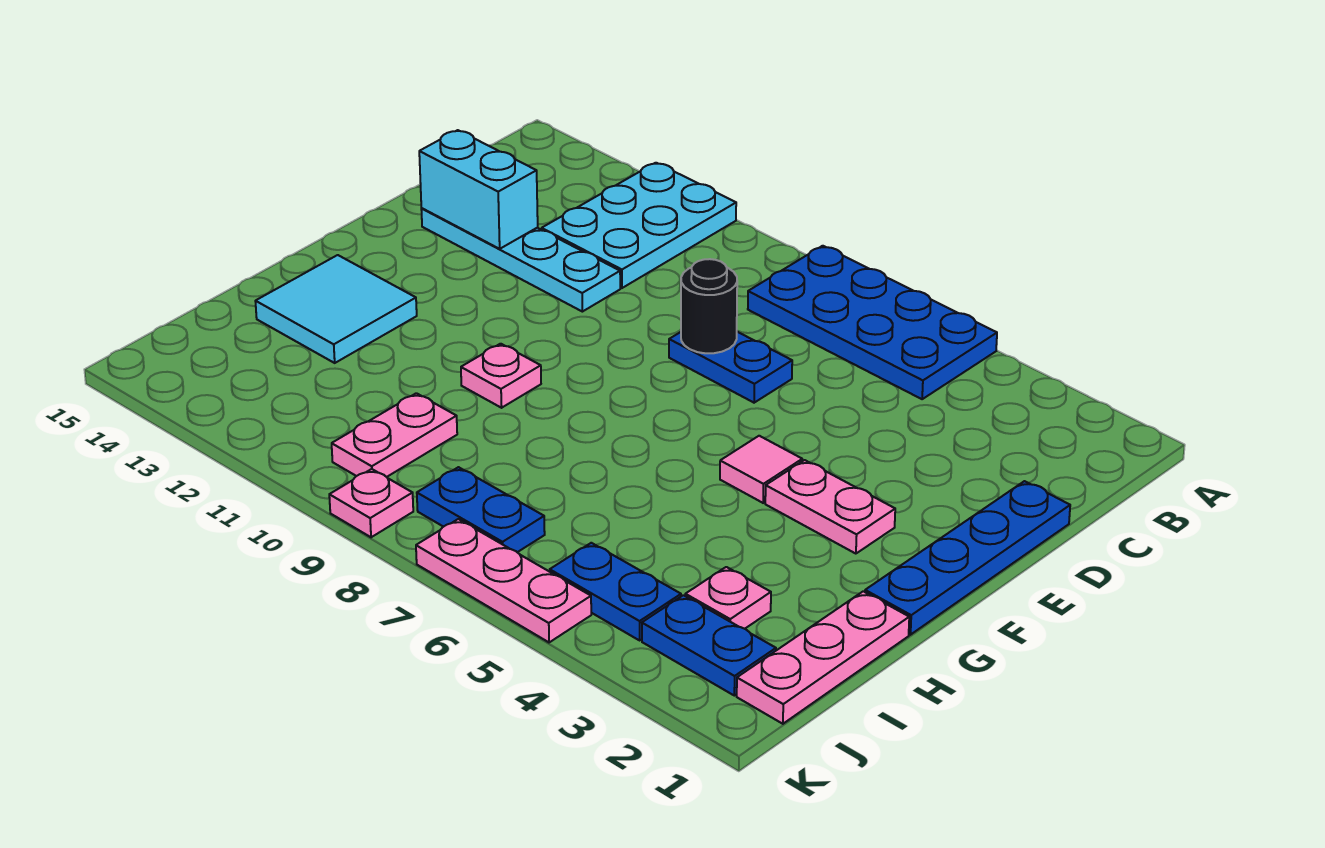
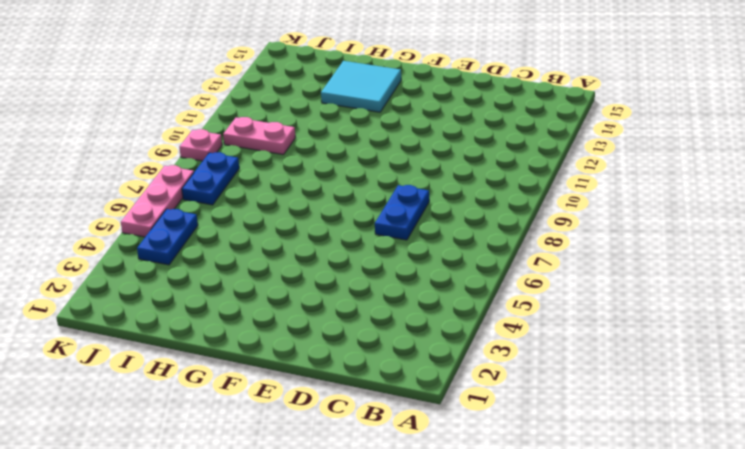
none -> blue 2x4 plate [748,246,997,399]
none -> cyan 2x3 plate [542,163,736,288]
none -> blue 1x4 plate [865,481,1070,635]

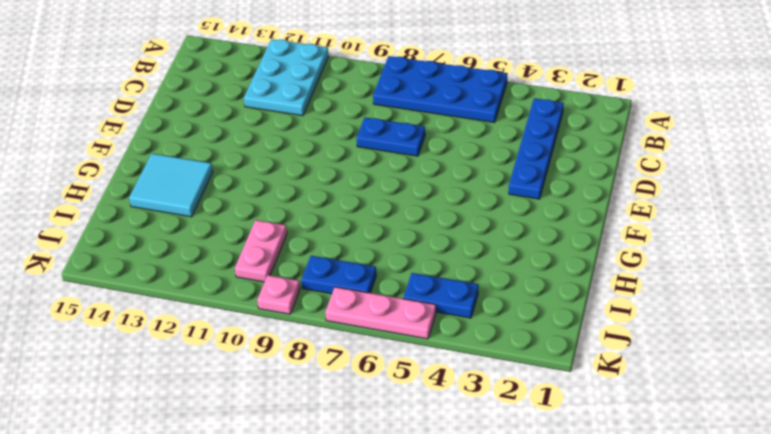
blue 1x4 plate [509,98,564,199] -> blue 1x4 plate moved to [865,481,1070,635]
none -> cyan 1x4 plate [421,208,620,312]
none -> pink 1x2 plate [765,460,895,554]
none -> pink 1x1 tile [720,436,802,503]

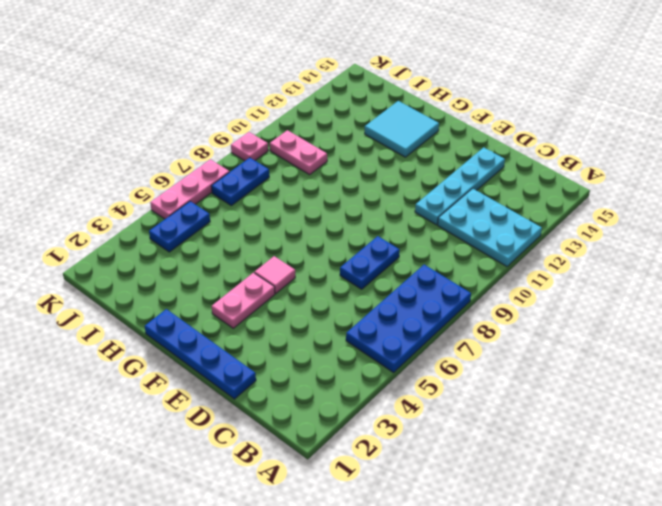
none -> pink 1x1 plate [461,344,541,408]
none -> pink 1x3 plate [737,591,909,724]
none -> pink 1x1 plate [685,567,771,629]

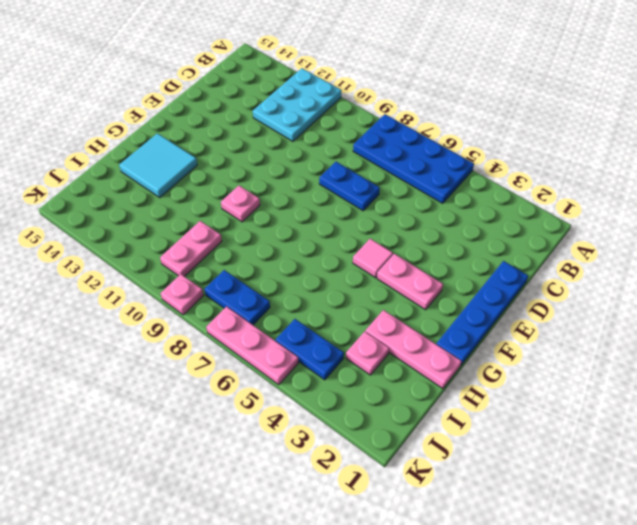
pink 1x3 plate [365,310,461,389] -> pink 1x3 plate turned to [737,591,909,724]
none -> cyan 1x4 plate [421,208,620,312]
none -> blue 1x2 plate [642,595,776,696]
none -> black 1x1 round brick [681,259,737,353]

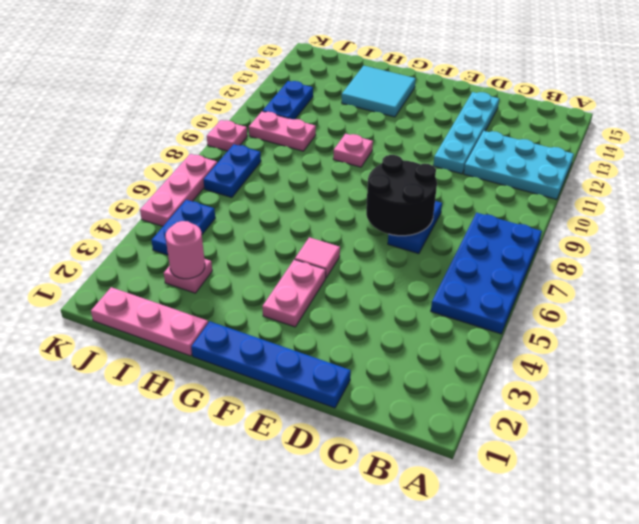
black 2x2 round brick [366,155,437,236] -> black 1x1 round brick [681,259,737,353]
pink 1x1 round brick [166,221,205,279] -> none
blue 1x2 plate [263,81,313,119] -> blue 1x2 plate moved to [642,595,776,696]
none -> cyan 1x2 brick [419,130,538,249]

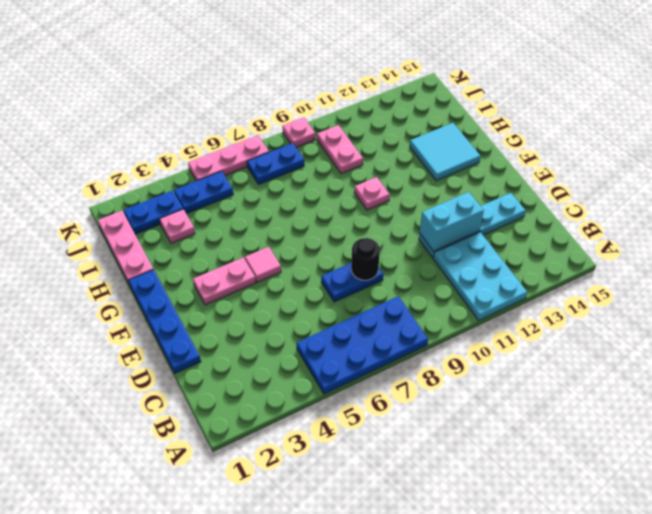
cyan 1x2 brick [420,192,484,251] -> cyan 1x2 brick moved to [419,130,538,249]

